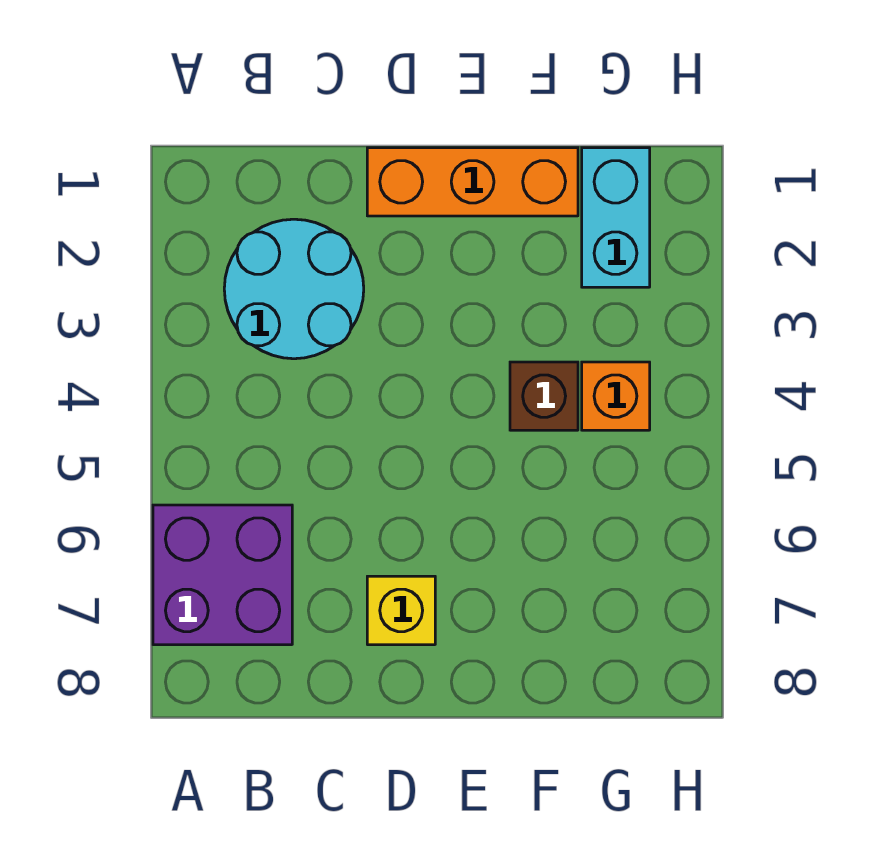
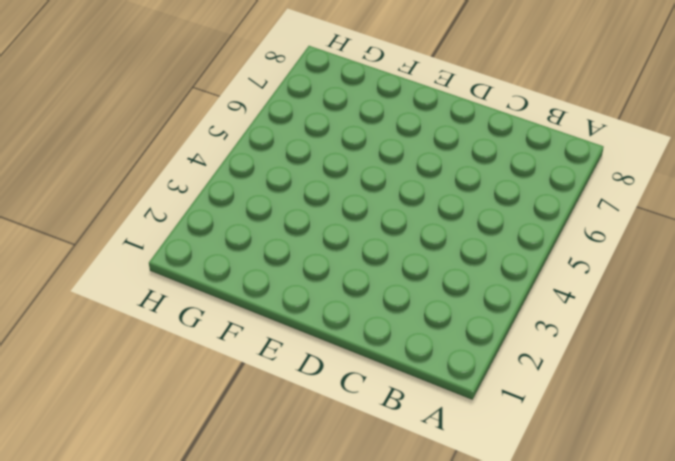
none -> purple 2x2 brick [153,505,292,645]
none -> cyan 2x2 round brick [224,219,364,359]

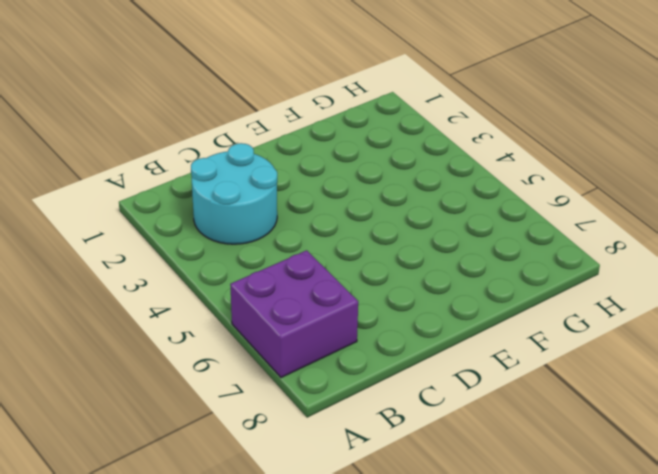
none -> orange 1x3 brick [367,148,578,216]
none -> yellow 1x1 brick [367,576,435,645]

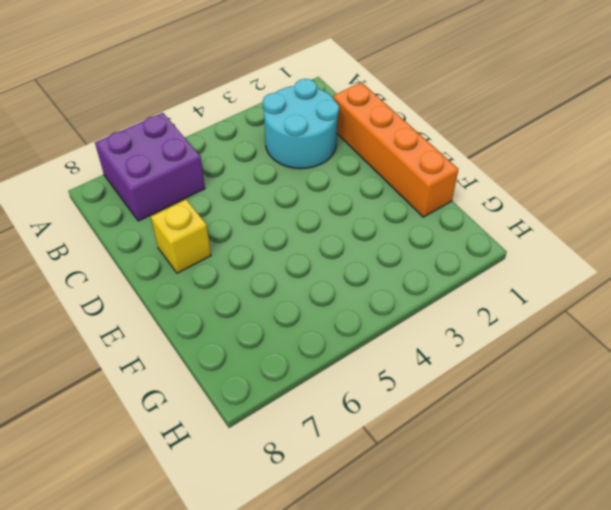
orange 1x4 brick [333,83,458,217] -> orange 1x3 brick [367,148,578,216]
none -> brown 1x1 brick [510,362,578,430]
none -> cyan 1x2 brick [582,148,650,287]

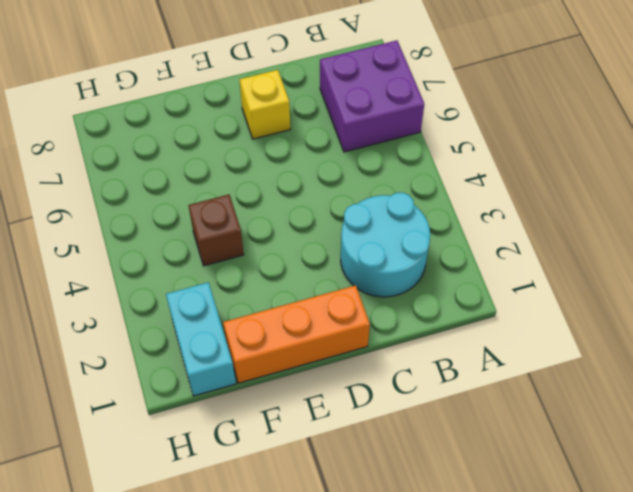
none -> orange 1x1 brick [582,362,650,430]

